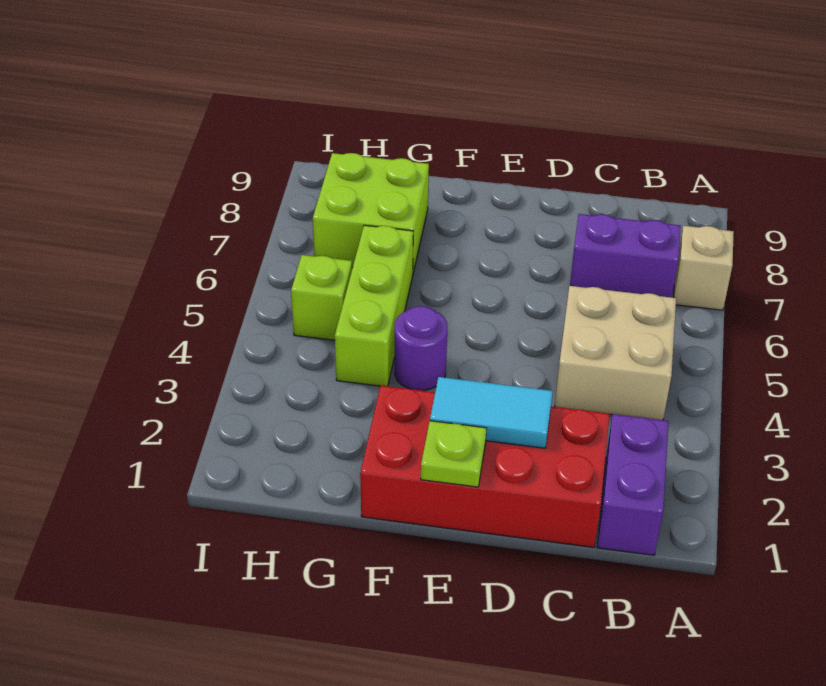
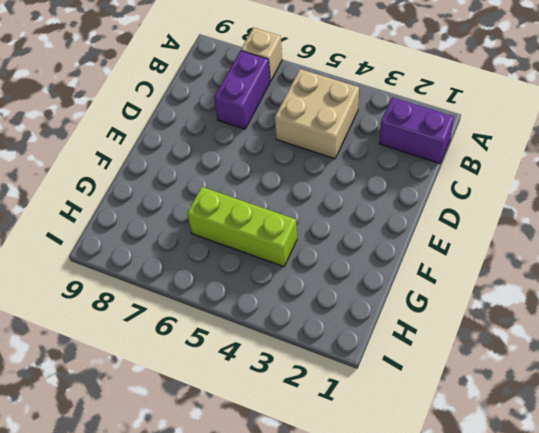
none -> red 2x4 brick [360,386,610,547]
none -> purple 1x1 round brick [395,306,447,391]

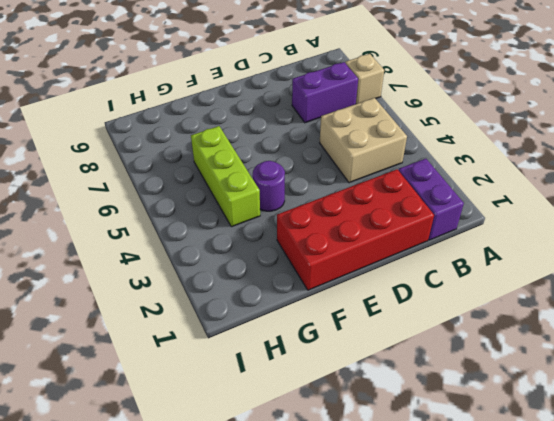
none -> lime 2x2 brick [313,153,429,273]
none -> lime 1x1 brick [291,255,352,340]

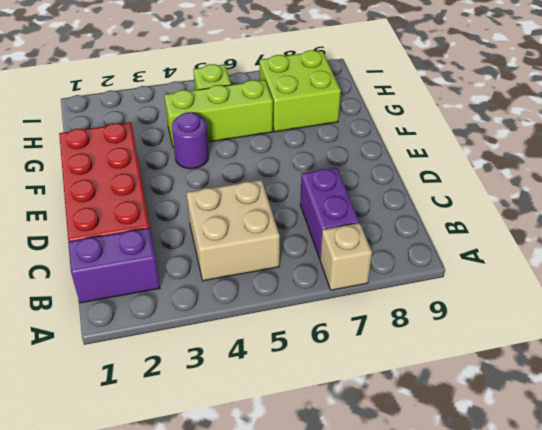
none -> cyan 1x2 tile [430,377,553,448]
none -> lime 1x1 plate [421,421,487,487]

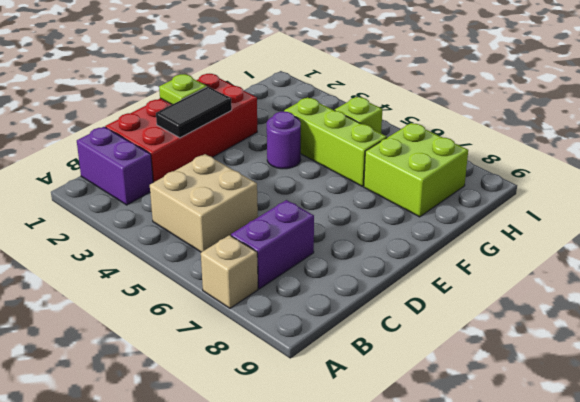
black 1x2 tile [156,87,232,138] -> cyan 1x2 tile [430,377,553,448]

